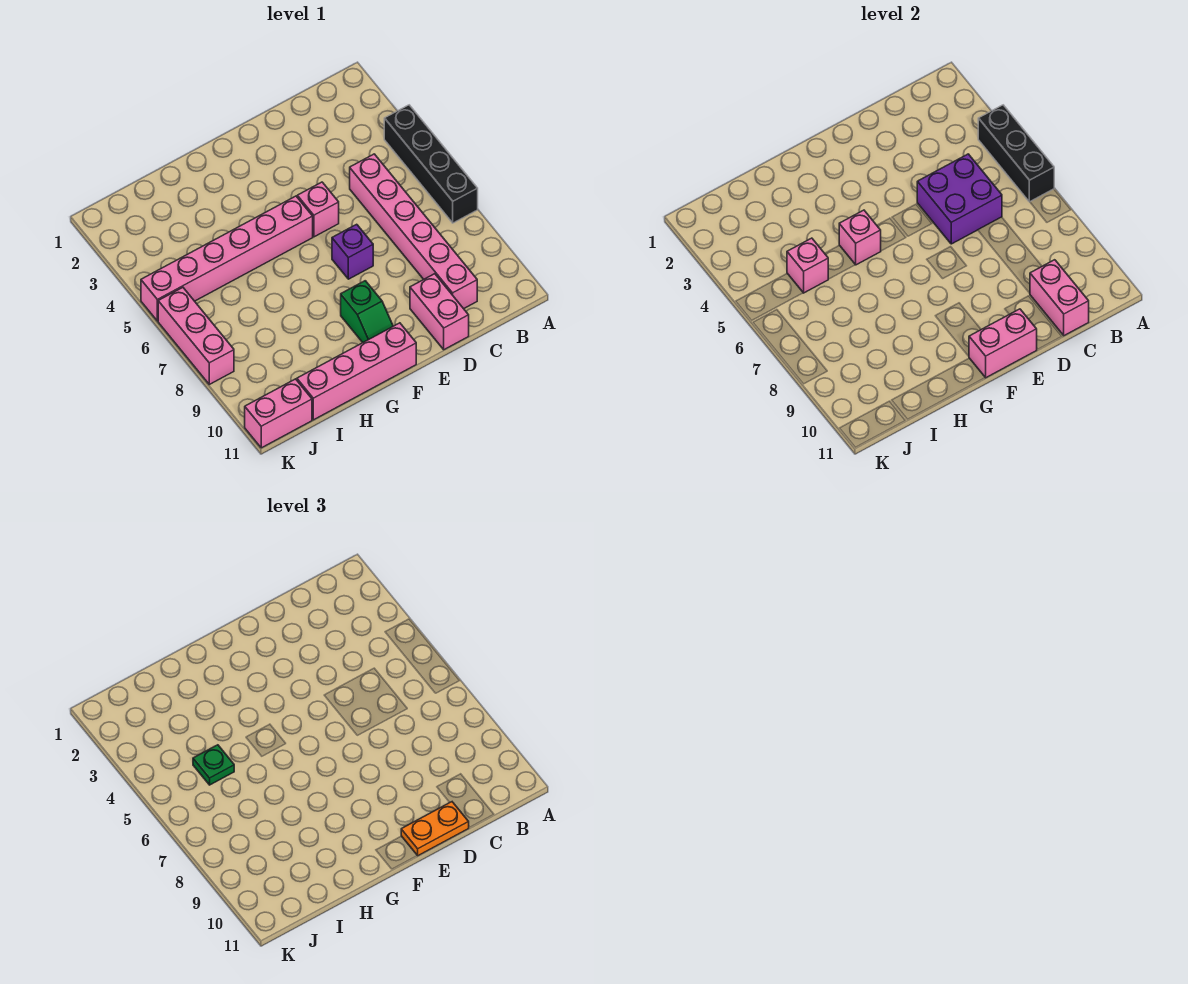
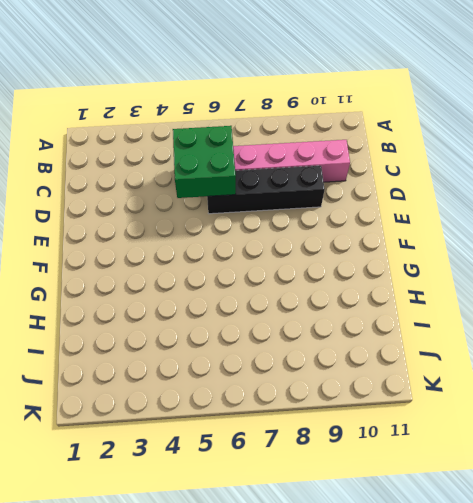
green 2x2 brick [173,126,236,198] -> purple 2x2 brick [917,154,1002,244]
black 1x4 brick [207,166,325,214] -> black 1x4 brick moved to [384,105,478,223]
none -> pink 1x2 brick [410,274,469,350]
none -> pink 1x1 brick [297,182,339,237]
none -> purple 1x1 brick [332,224,373,279]

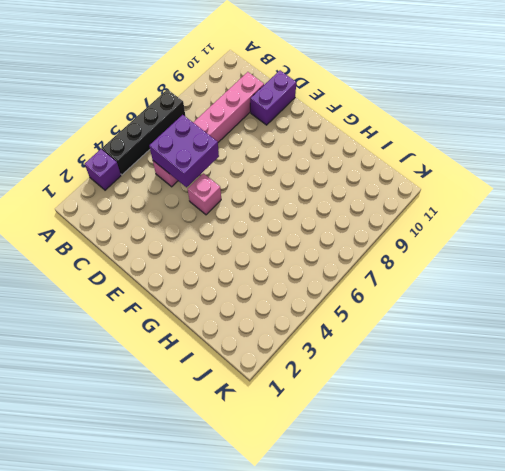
purple 1x1 brick [85,149,121,190] -> purple 1x1 brick moved to [332,224,373,279]
purple 1x2 brick [250,70,296,125] -> pink 1x2 brick [410,274,469,350]
none -> pink 1x6 brick [141,196,313,321]
none -> green 1x2 slope [341,281,393,342]
none -> pink 1x4 brick [297,323,416,420]

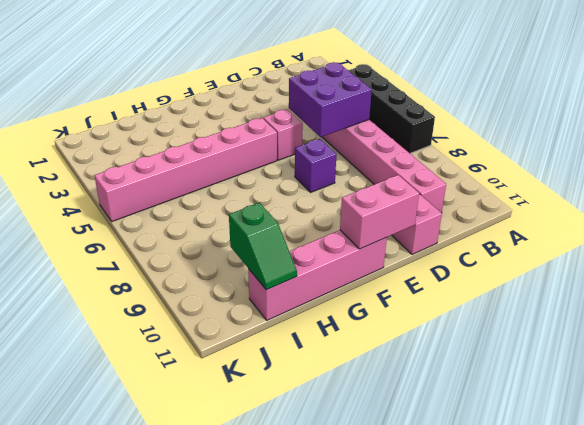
green 1x2 slope [229,203,297,290] -> green 1x2 slope moved to [341,281,393,342]
none -> pink 1x2 brick [245,379,312,448]
none -> pink 1x3 brick [158,287,234,384]
none -> black 1x3 brick [978,105,1054,202]

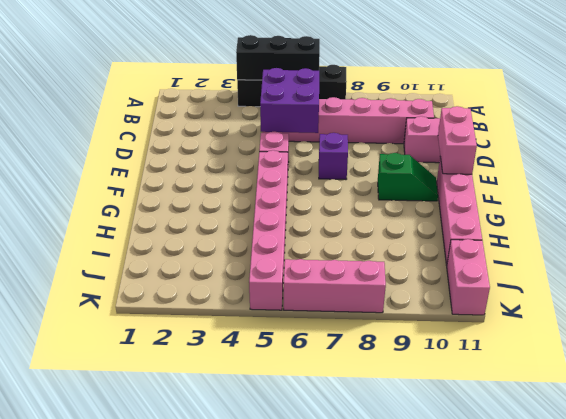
none -> pink 1x2 brick [1030,260,1089,336]
none -> pink 1x1 brick [839,210,881,265]
none -> pink 1x1 brick [787,238,828,293]

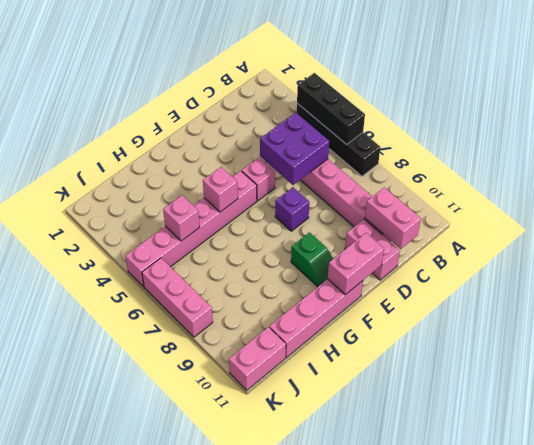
none -> orange 1x2 plate [401,802,469,856]
none -> green 1x1 plate [193,745,234,785]

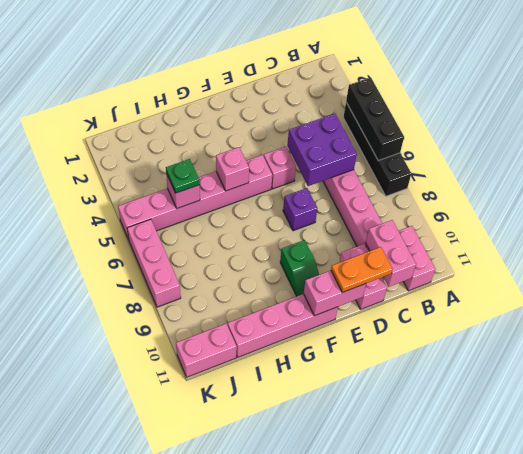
pink 1x2 brick [399,226,435,291] -> none

